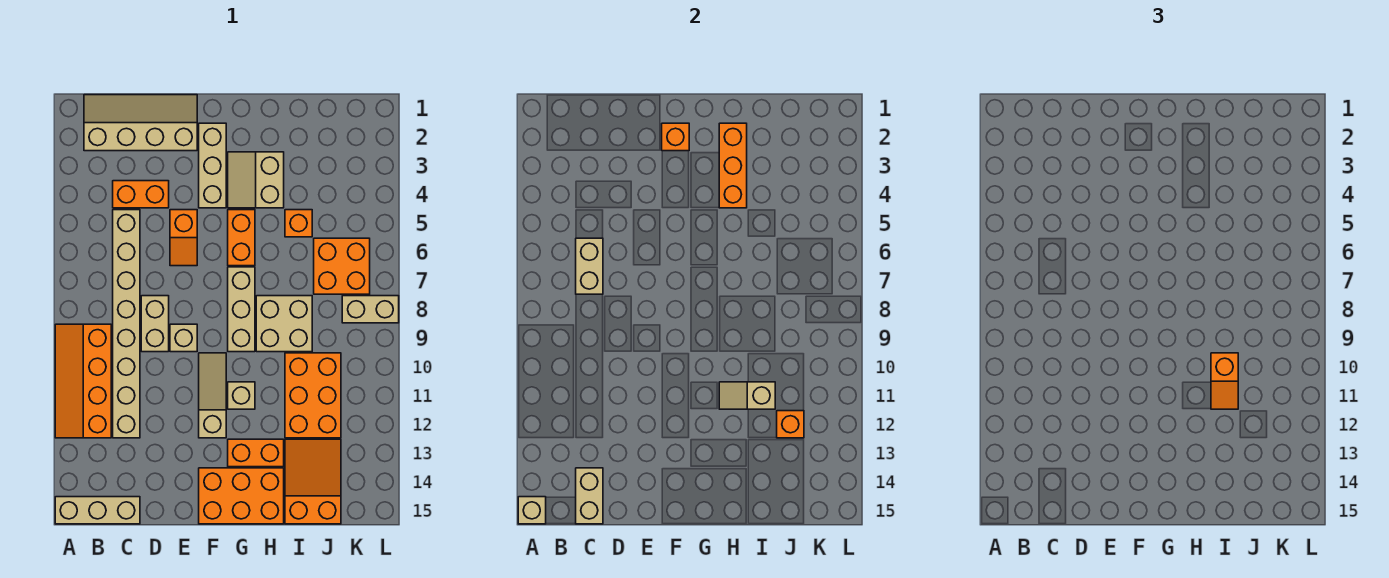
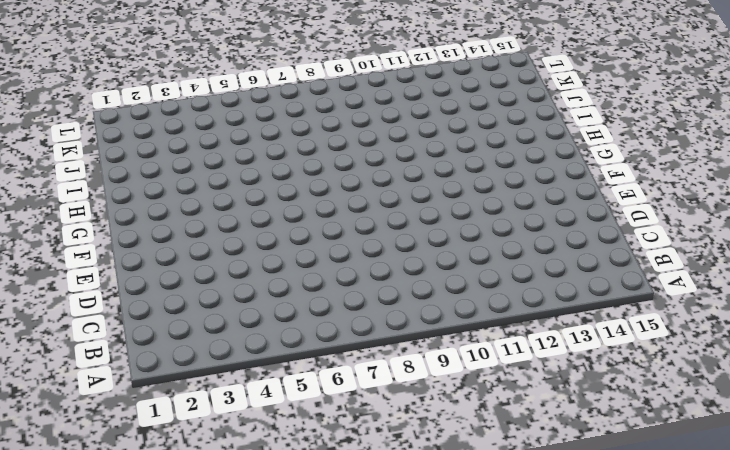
none -> orange 2x4 slope [55,324,111,438]
none -> tan 1x3 brick [55,497,140,524]
none -> tan 2x4 slope [84,95,197,151]
none -> orange 1x2 brick [113,181,169,208]

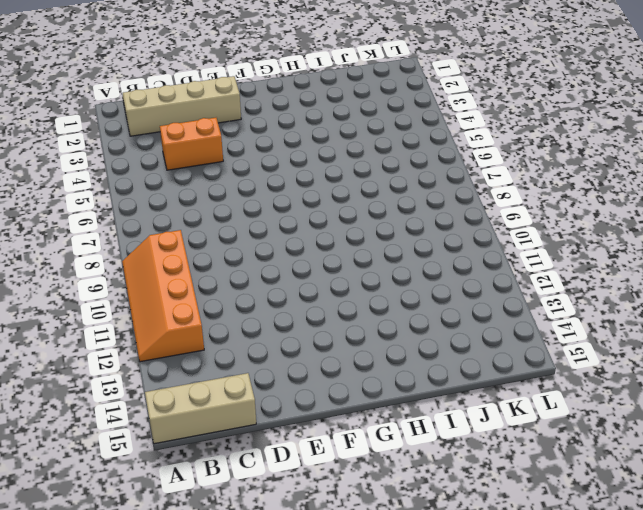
none -> tan 1x8 brick [113,210,140,438]
none -> tan 1x2 brick [141,296,169,352]
none -> orange 1x2 slope [170,210,197,266]
none -> tan 1x1 brick [170,324,197,352]

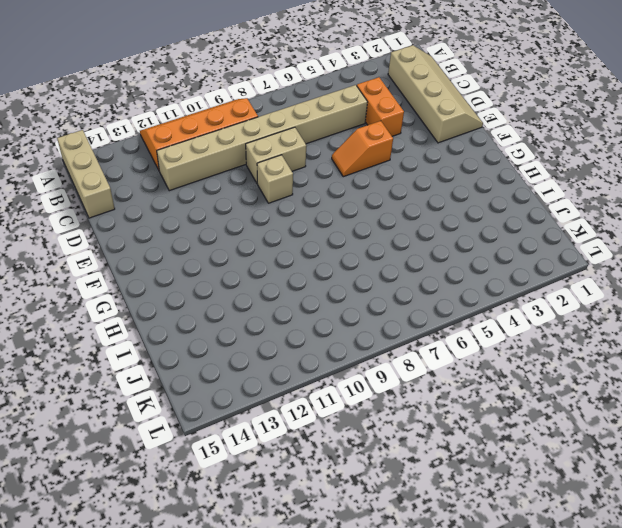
none -> tan 1x3 brick [199,123,226,208]
none -> tan 1x3 slope [199,353,226,438]
none -> orange 2x3 brick [199,468,284,524]
none -> tan 2x2 slope [228,152,284,208]

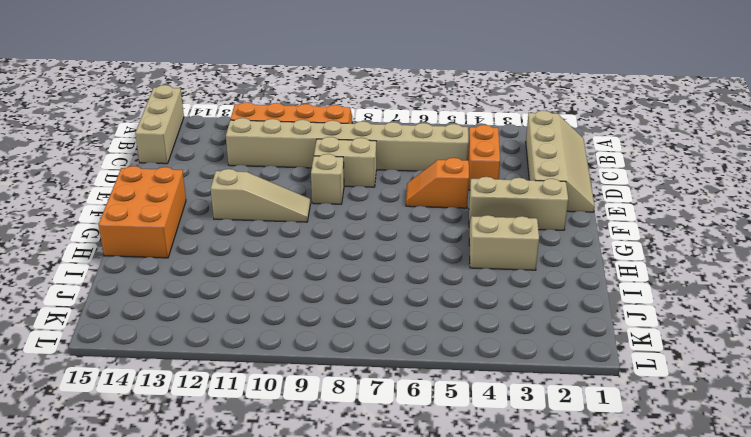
none -> orange 1x2 brick [228,210,255,266]
none -> tan 1x3 brick [228,267,255,352]
none -> tan 1x1 brick [228,382,255,409]
none -> orange 1x2 brick [228,439,284,467]

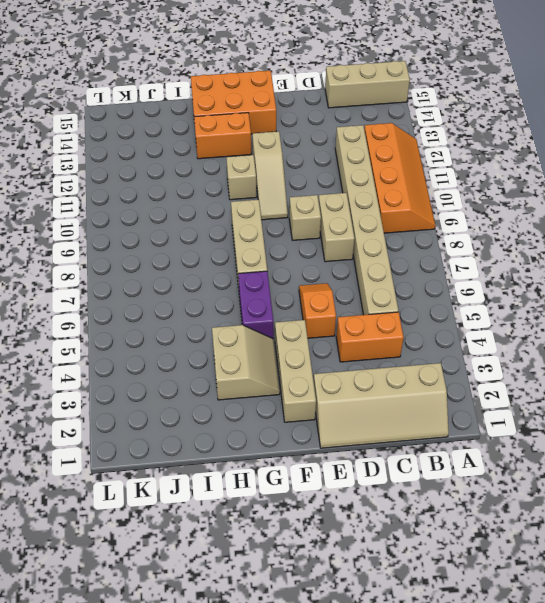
purple 1x2 brick [238,271,273,338] -> orange 1x2 brick [228,210,255,266]
none -> tan 2x2 brick [256,296,312,352]
none -> orange 1x1 brick [285,210,312,237]
none -> orange 2x3 brick [285,353,341,438]
none -> orange 2x3 slope [285,439,341,524]

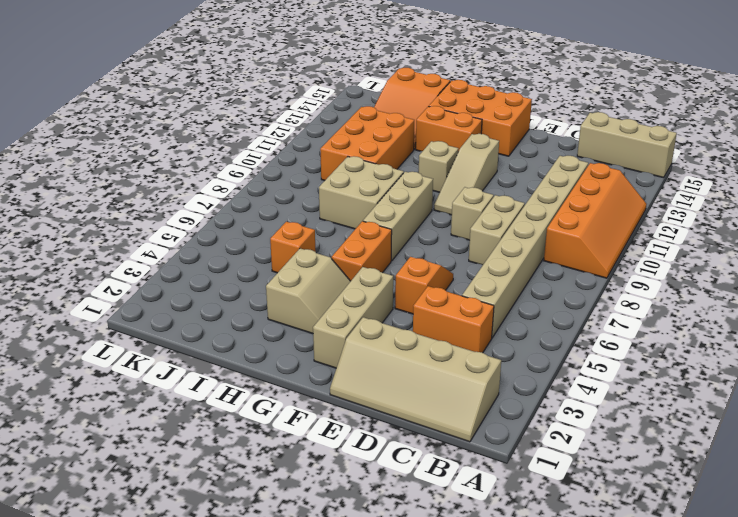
none -> orange 2x2 brick [314,238,370,294]
none -> tan 1x2 brick [342,296,399,323]
none -> tan 1x1 brick [518,497,546,524]
none -> tan 1x2 brick [576,238,603,294]

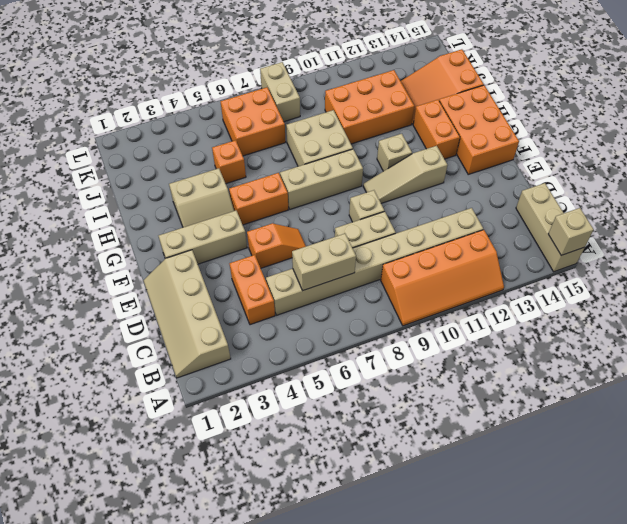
none -> tan 1x2 brick [576,468,603,524]
none -> orange 1x1 brick [662,123,689,151]
none -> orange 1x3 brick [719,123,747,208]
none -> tan 1x2 slope [719,382,775,409]

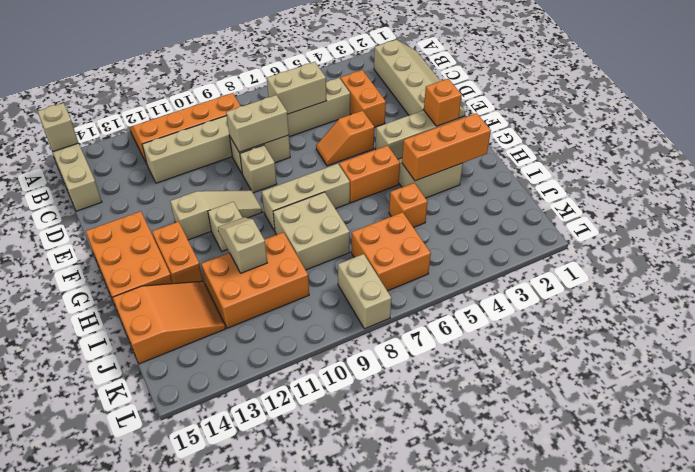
tan 1x2 brick [226,95,289,152] -> tan 1x2 brick moved to [576,468,603,524]
none -> orange 1x1 brick [777,411,804,438]
none -> orange 1x2 slope [1211,353,1238,409]

